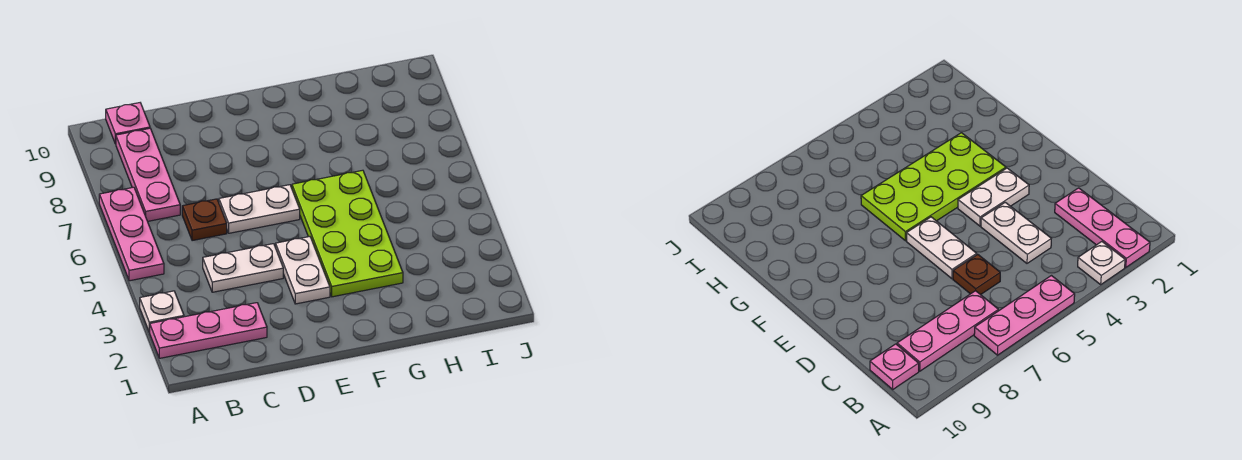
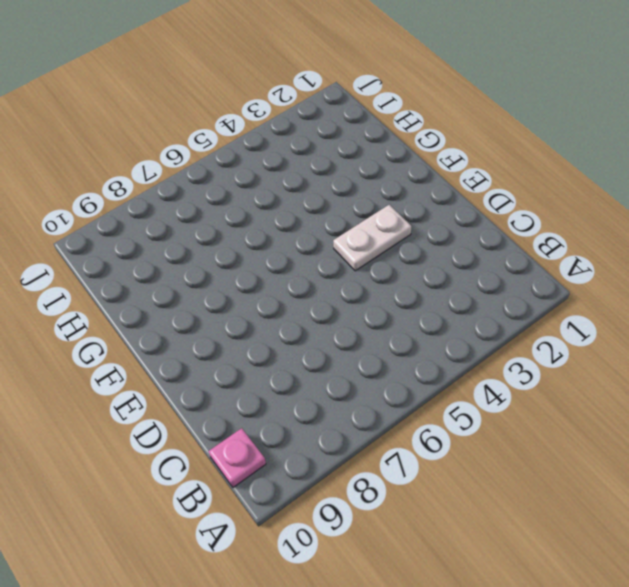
none -> pink 1x3 plate [149,303,267,358]
none -> white 1x1 plate [140,291,184,332]

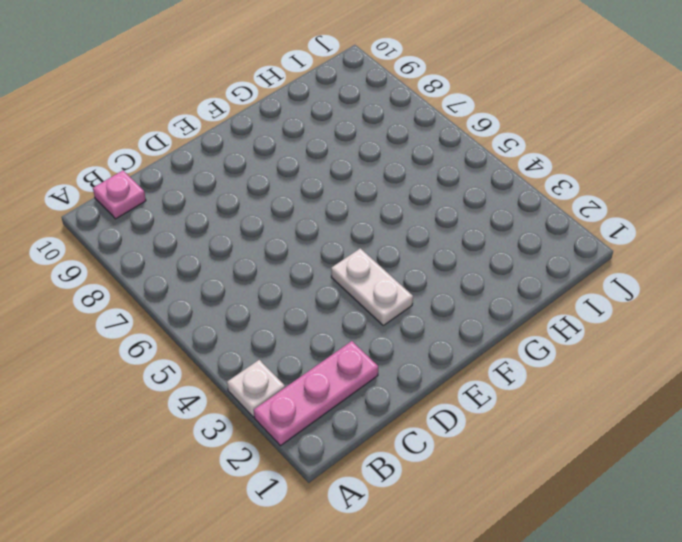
none -> pink 1x3 plate [99,187,164,281]
none -> pink 1x3 plate [116,128,180,221]

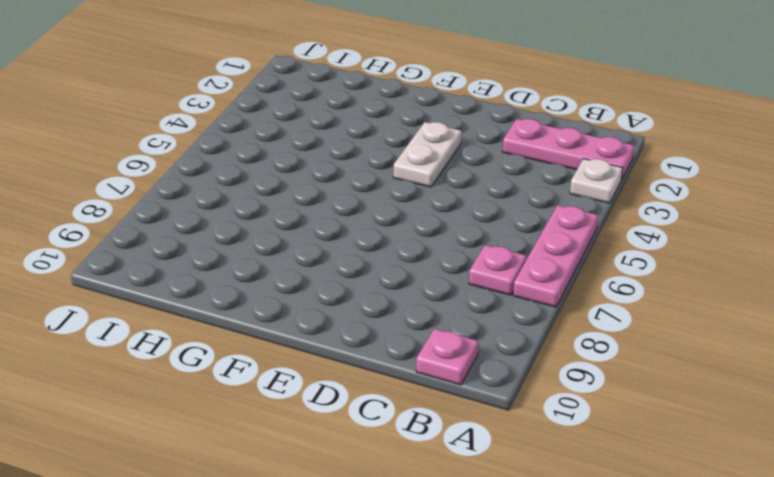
pink 1x1 plate [469,245,526,295] -> pink 1x3 plate [116,128,180,221]
none -> white 1x2 plate [203,244,283,292]
none -> brown 1x1 plate [182,199,227,241]

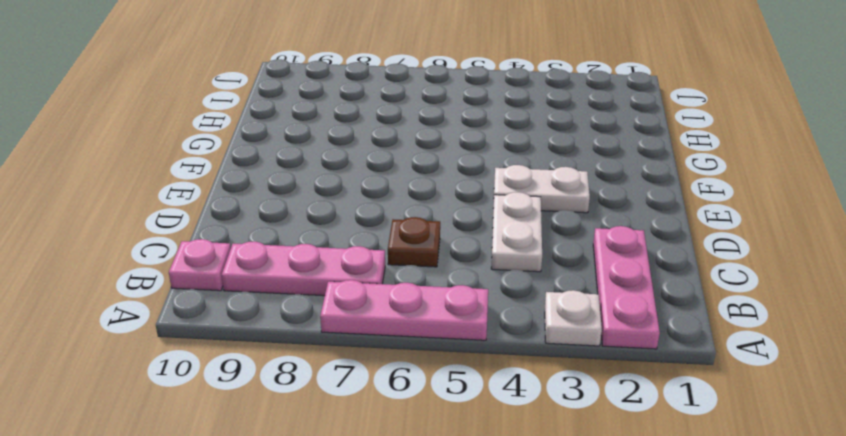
none -> white 1x2 plate [219,185,300,233]
none -> lime 2x4 plate [292,170,403,297]

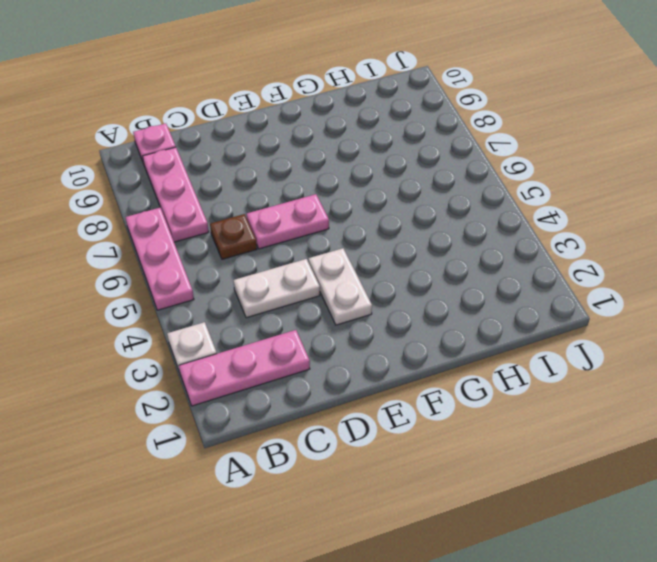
pink 1x2 plate [246,194,329,249] -> white 1x2 plate [219,185,300,233]
none -> lime 2x4 plate [292,170,403,297]

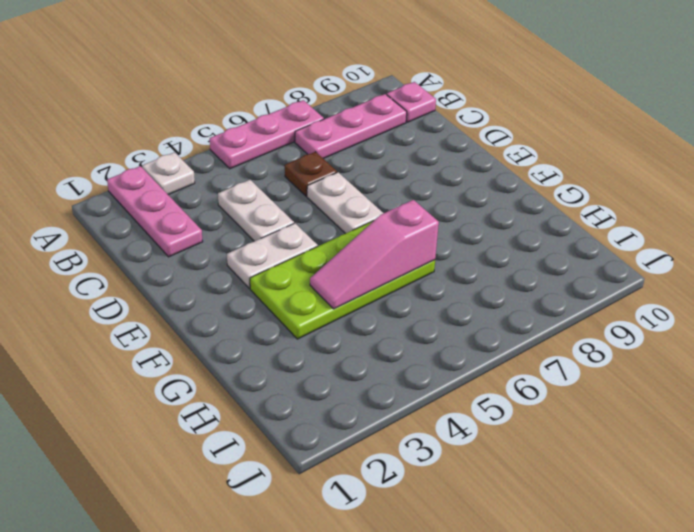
pink 1x3 slope [310,200,439,309] -> none

